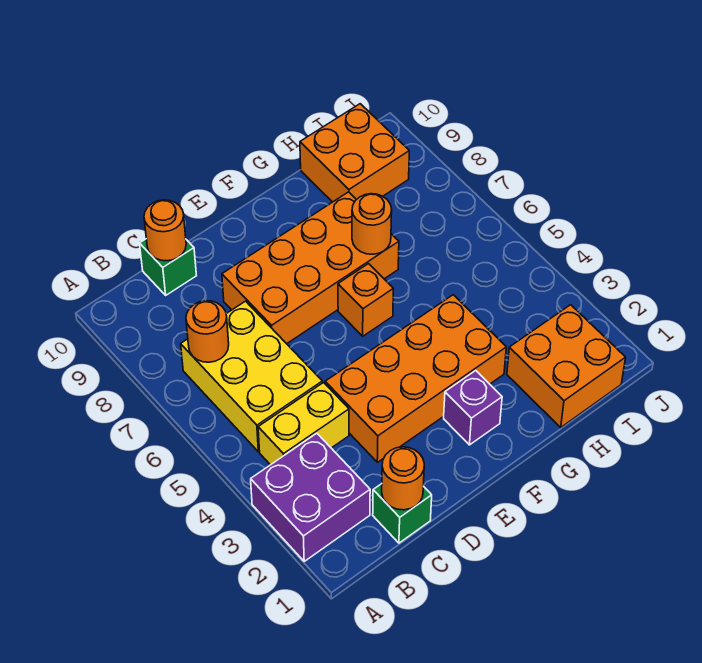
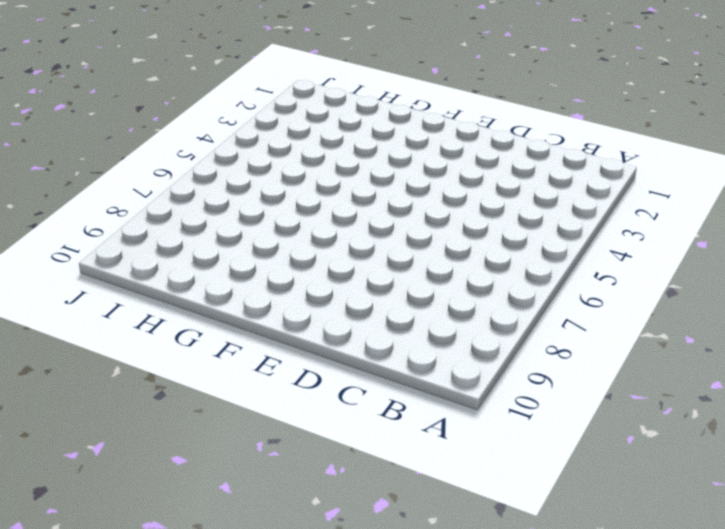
none -> purple 2x2 brick [251,433,370,561]
none -> yellow 1x2 brick [258,383,349,465]
none -> yellow 2x3 brick [181,301,322,452]

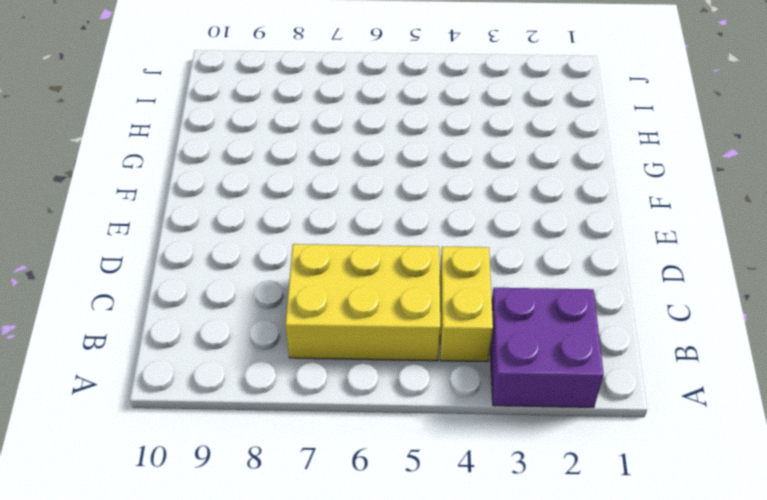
none -> green 1x1 brick [373,484,432,543]
none -> green 1x1 brick [140,239,196,295]
none -> orange 2x4 brick [325,295,506,462]

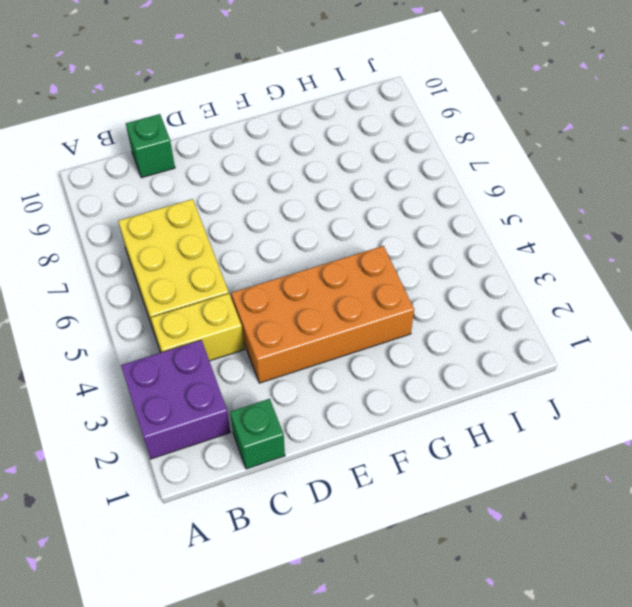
none -> orange 2x4 brick [222,192,399,344]
none -> purple 1x1 brick [444,371,502,445]
none -> orange 1x1 brick [338,264,393,336]

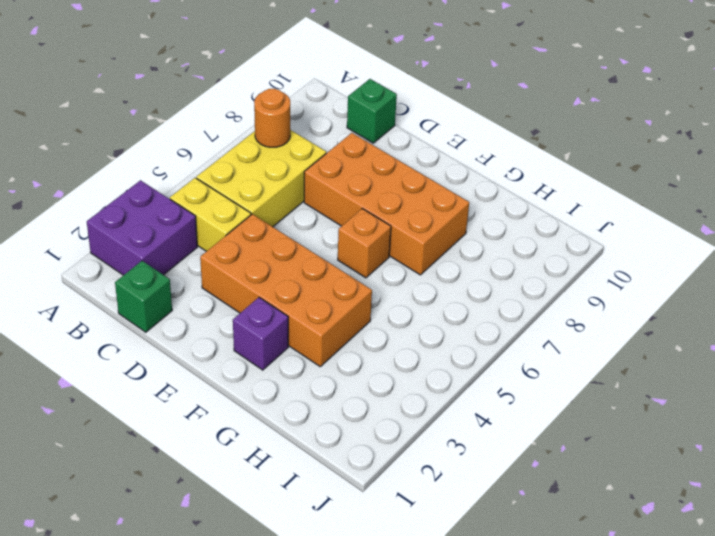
none -> orange 2x2 brick [507,305,626,427]
none -> orange 2x2 brick [300,104,409,202]
none -> orange 1x1 round brick [382,447,424,510]

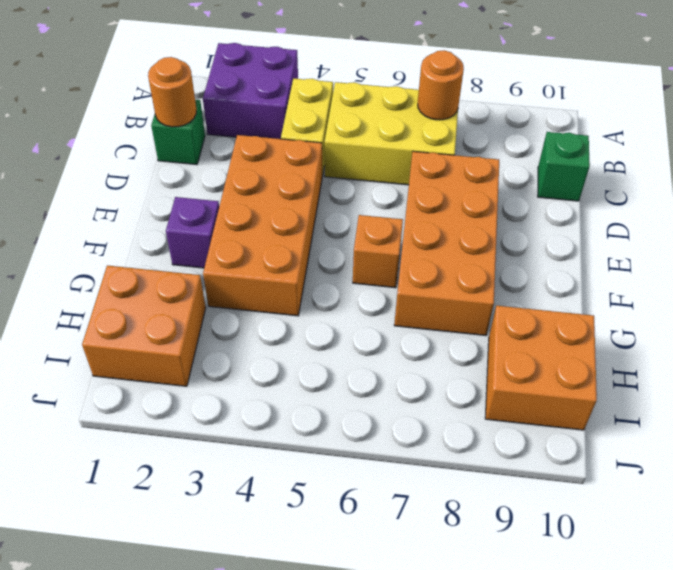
none -> orange 1x1 round brick [144,200,186,261]
none -> orange 1x1 round brick [352,194,392,254]

